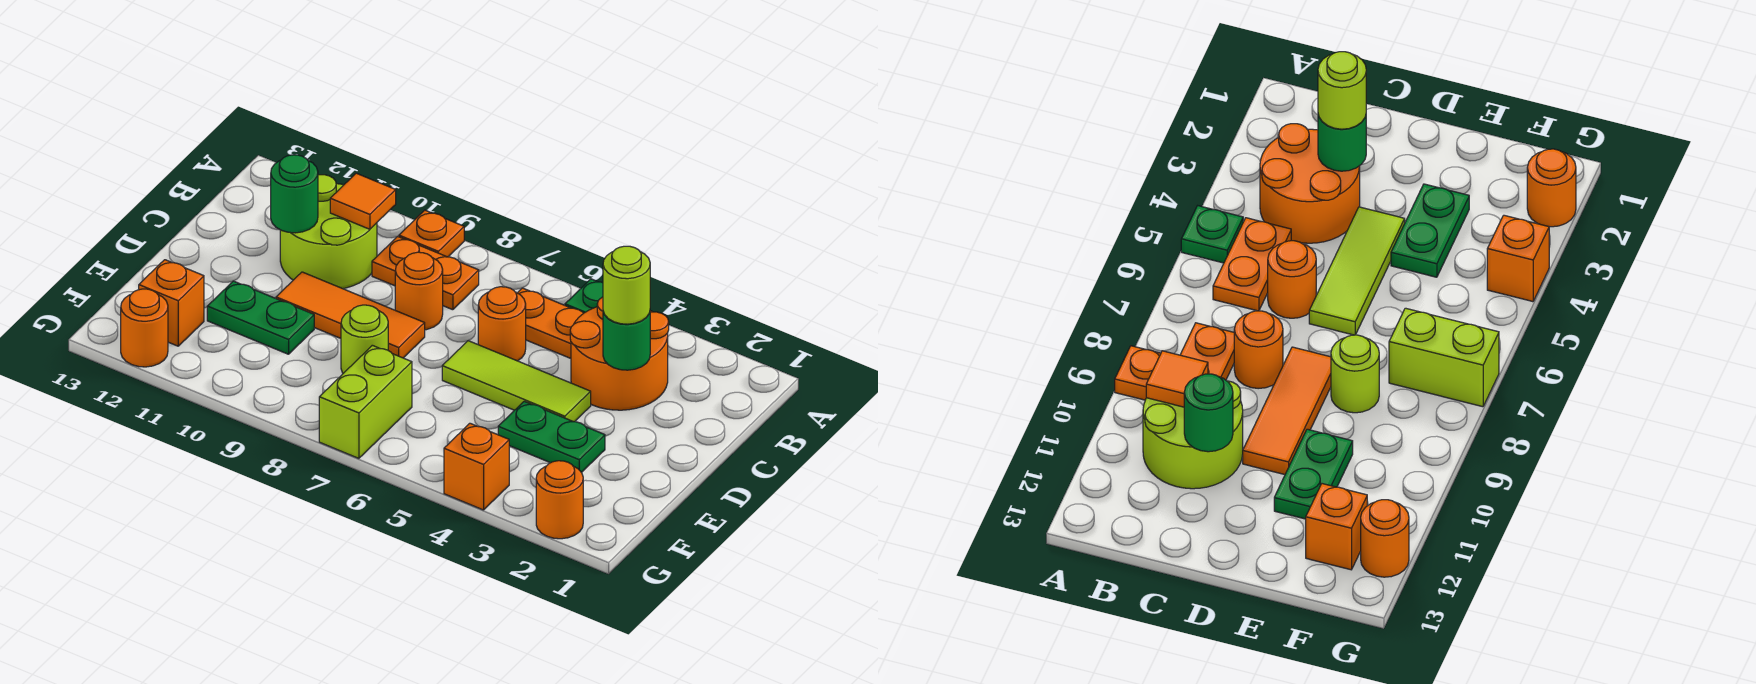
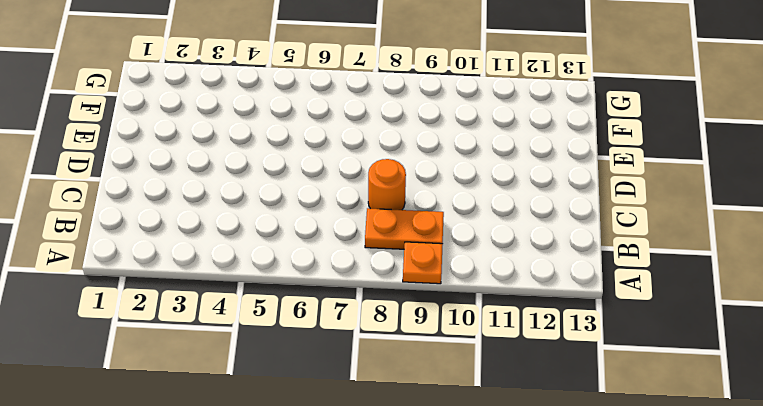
none -> green 1x1 plate [565,279,603,313]
none -> orange 2x2 round brick [570,297,669,410]
none -> orange 1x2 plate [518,288,583,358]

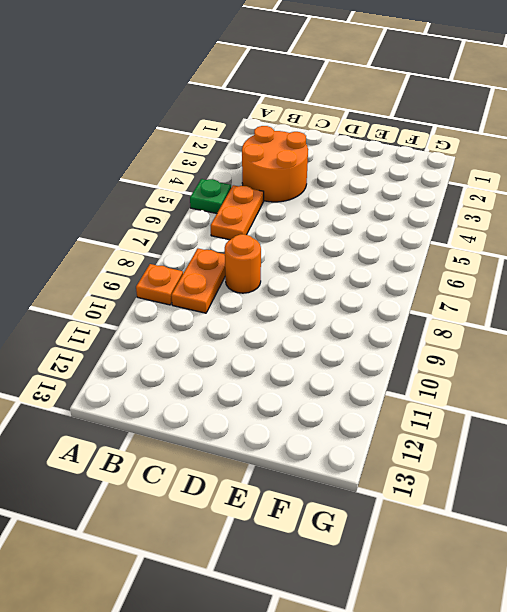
none -> lime 2x2 round brick [280,175,377,289]
none -> orange 1x1 round brick [478,287,526,361]
none -> lime 1x3 tile [442,341,591,422]

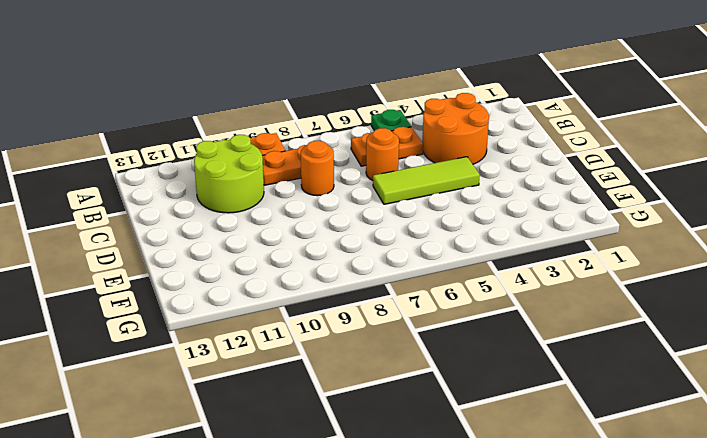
none -> orange 1x3 tile [276,272,425,358]
none -> green 1x2 plate [498,401,605,473]
none -> lime 1x1 round brick [341,305,388,373]

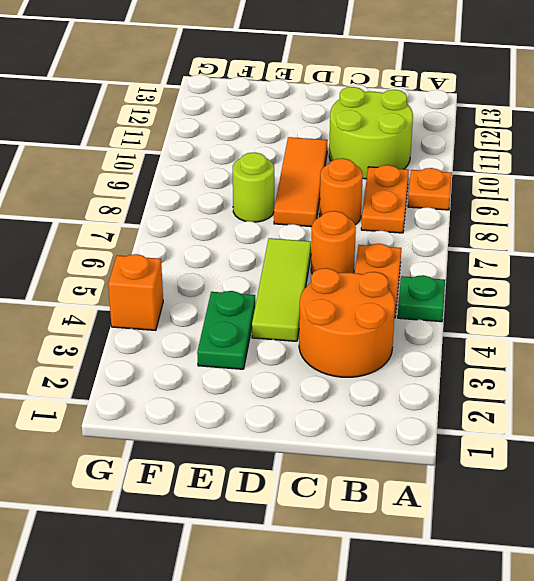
none -> green 1x2 plate [207,281,314,354]
none -> lime 1x2 brick [319,345,412,458]
none -> orange 1x1 brick [139,260,204,346]

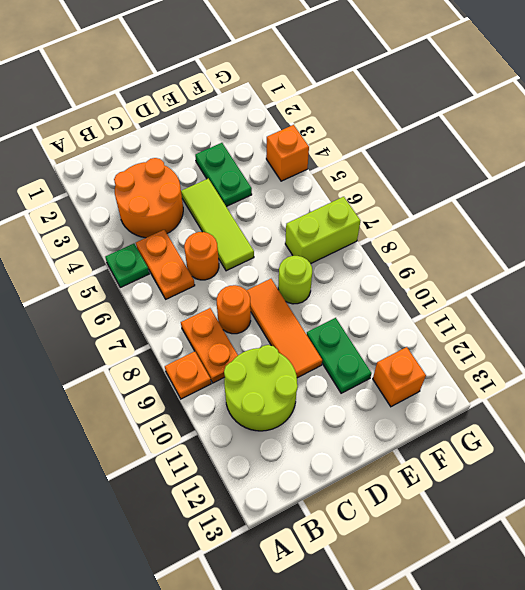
none -> orange 1x1 round brick [536,461,583,539]
none -> orange 1x1 round brick [121,289,168,367]
none -> orange 1x1 tile [330,173,396,229]

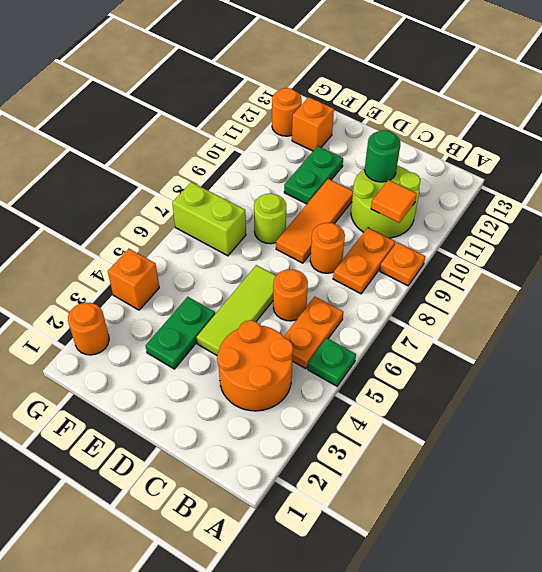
none -> green 1x1 round brick [603,312,650,370]
none -> lime 1x1 round brick [603,246,650,324]

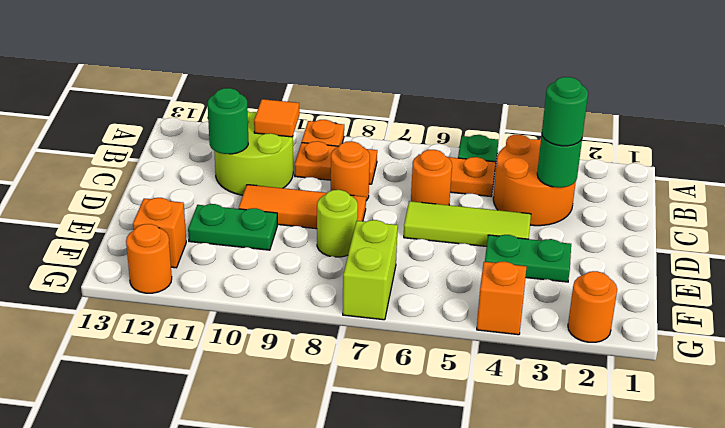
green 1x1 round brick [542,77,588,146] -> lime 1x1 round brick [603,246,650,324]

